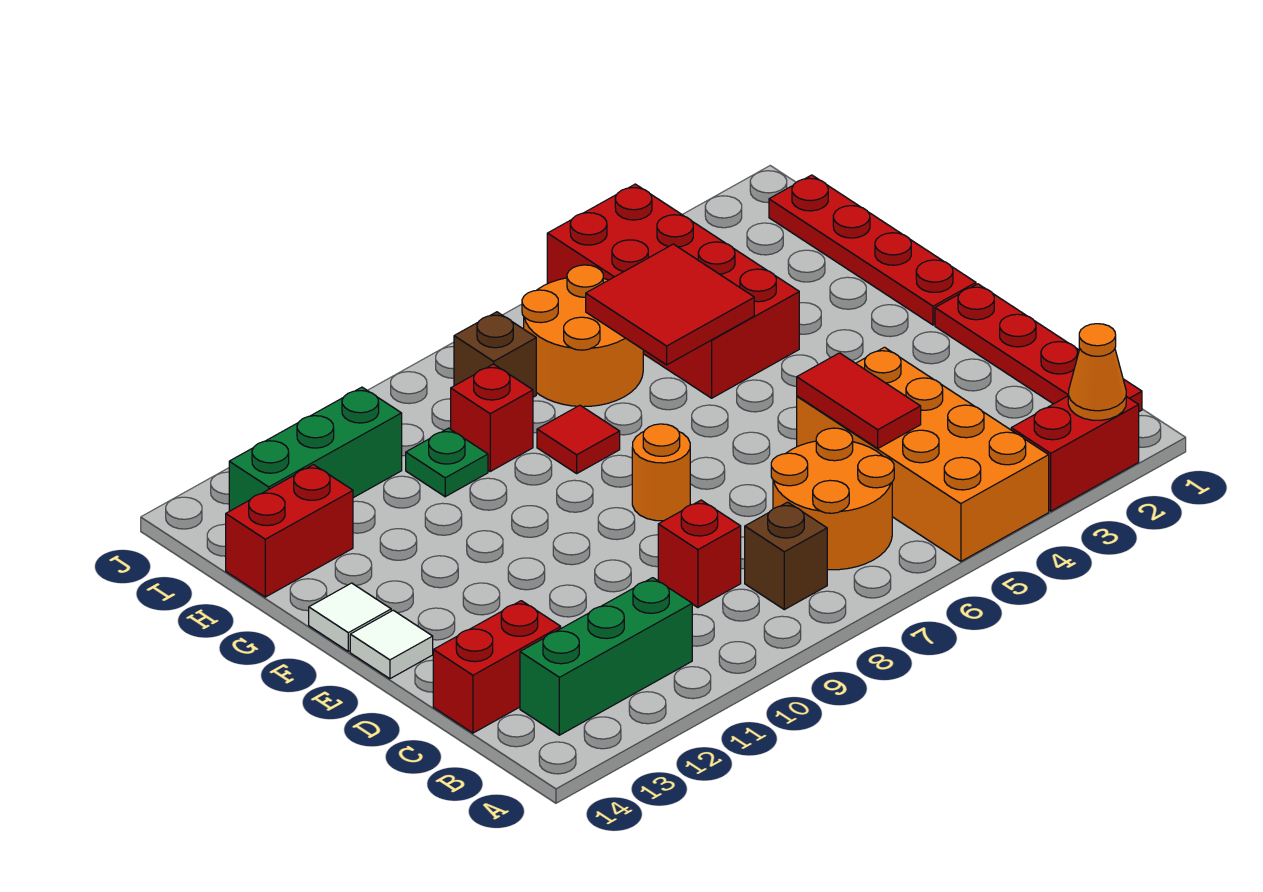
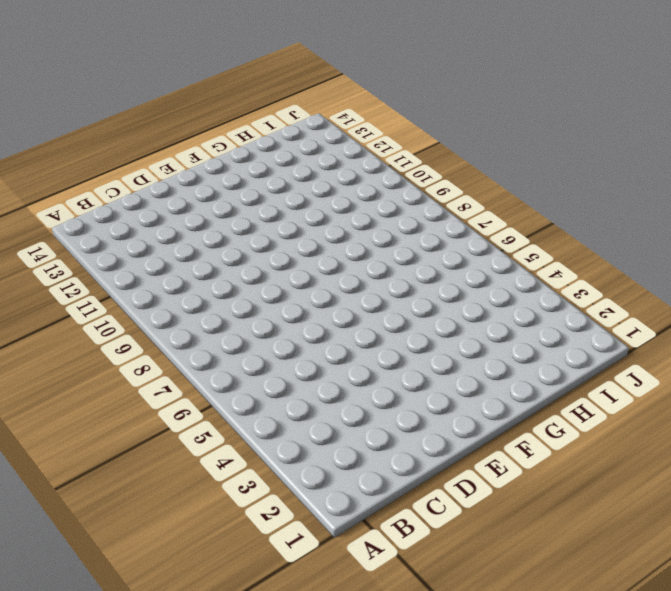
none -> red 1x2 brick [1011,396,1139,511]
none -> orange 2x4 brick [797,347,1049,561]
none -> red 1x4 plate [935,284,1142,412]

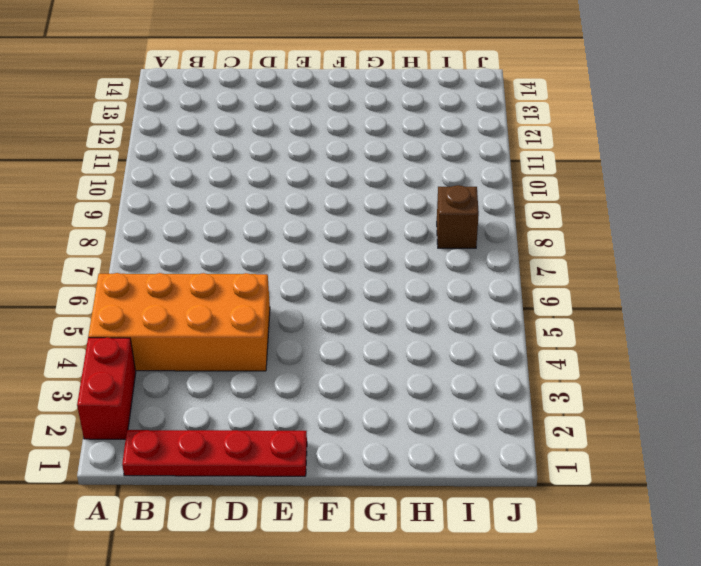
none -> orange 2x2 round brick [771,428,894,570]
none -> brown 1x1 brick [745,502,827,610]
none -> green 1x3 brick [520,578,692,735]

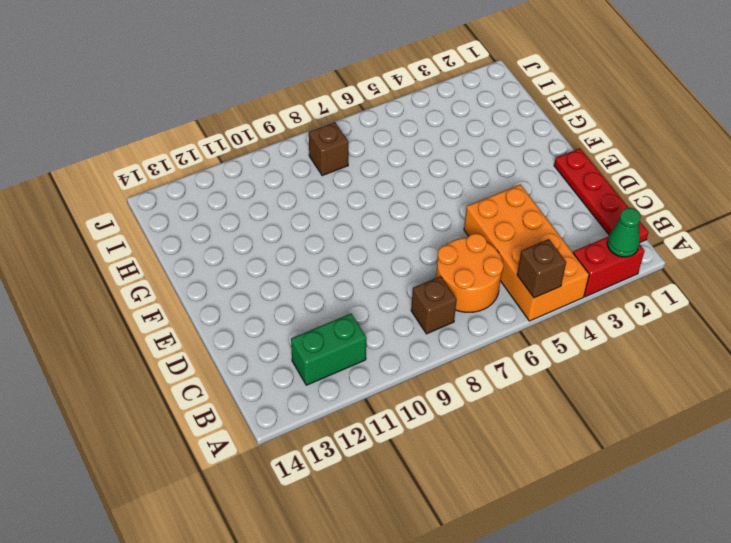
green 1x1 cone [607,208,641,257] -> orange 1x1 cone [1068,324,1126,420]
brown 1x1 brick [517,239,566,298] -> none
green 1x2 brick [291,314,366,385] -> green 1x3 brick [520,578,692,735]
none -> red 1x1 brick [658,500,741,608]
none -> red 1x2 brick [433,601,561,733]
none -> orange 1x1 round brick [632,424,690,521]

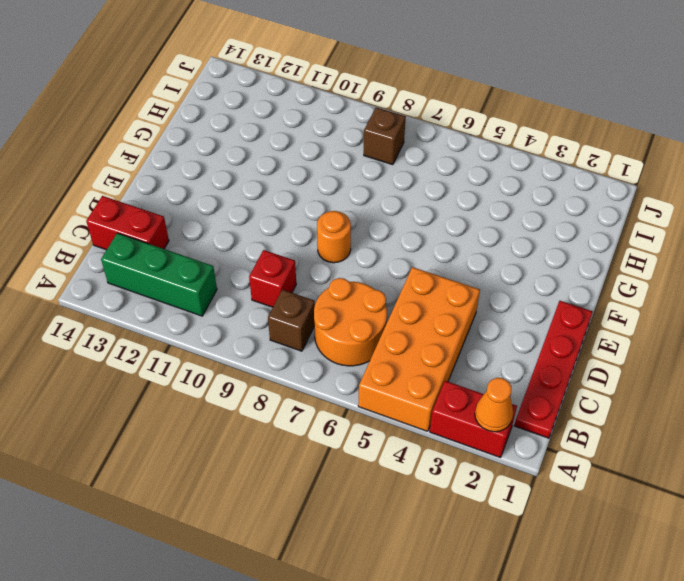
none -> white 1x1 tile [350,610,433,679]
none -> red 1x4 plate [769,175,976,325]
none -> white 1x1 tile [309,583,391,651]

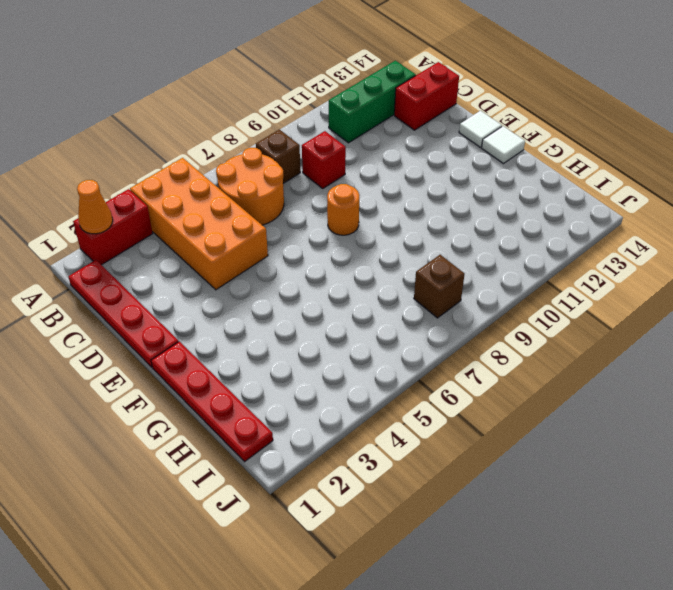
none -> red 2x4 brick [547,184,799,398]
none -> red 1x1 tile [537,405,620,473]
none -> orange 2x2 round brick [522,265,643,407]

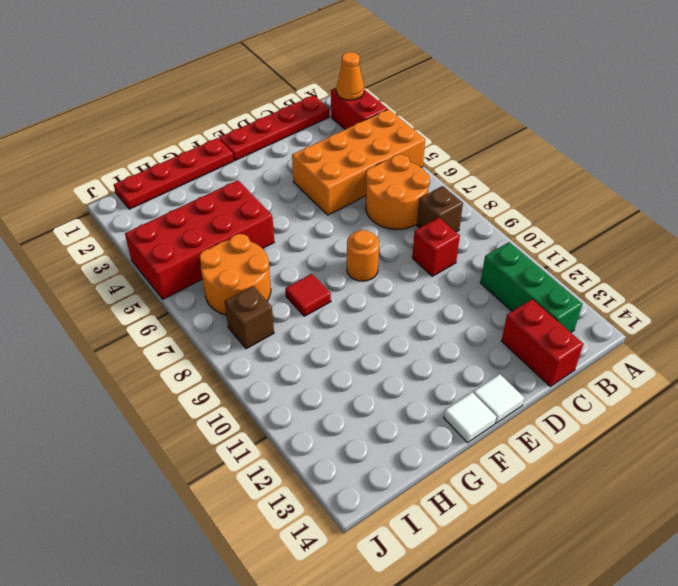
none -> red 1x1 brick [451,364,533,471]
none -> green 1x1 plate [406,428,488,497]
none -> red 1x2 brick [226,465,353,597]

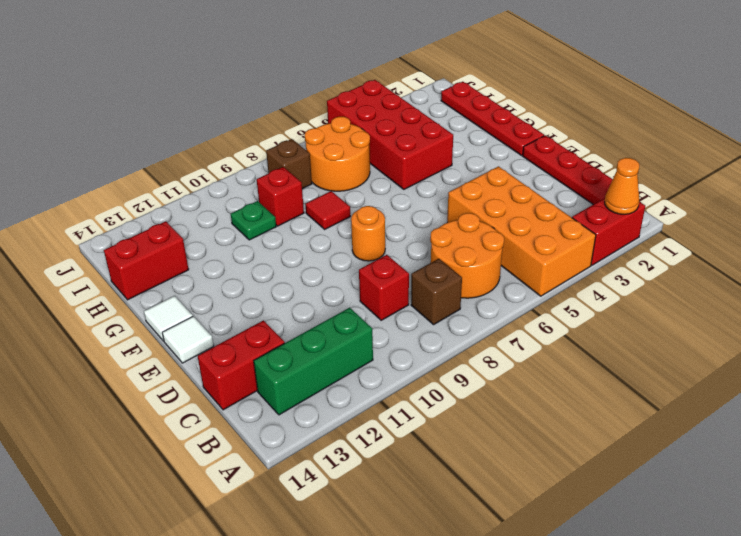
none -> green 1x3 brick [229,387,402,511]
none -> red 1x2 tile [797,353,921,448]
none -> red 2x2 tile [586,244,754,365]

